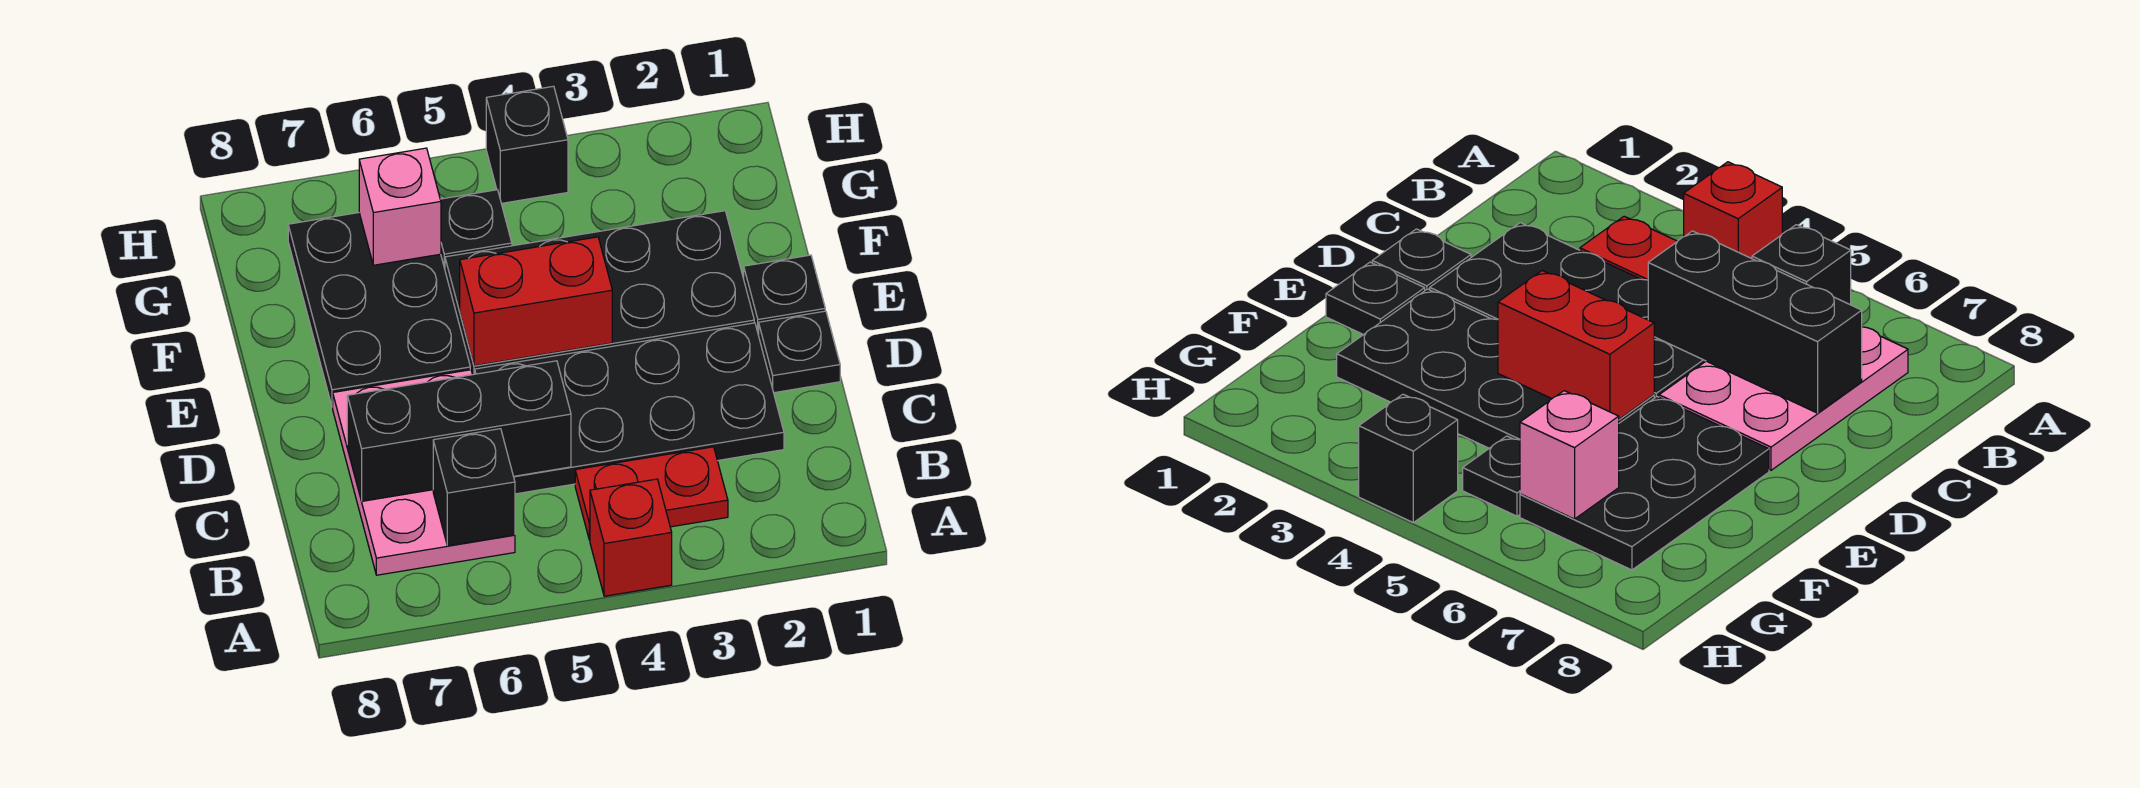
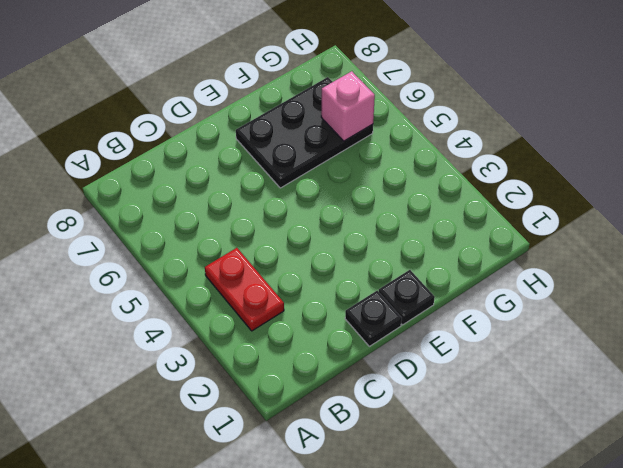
none -> red 1x1 brick [590,479,672,596]
none -> pink 2x3 plate [333,370,515,575]
none -> black 2x4 plate [475,323,784,494]

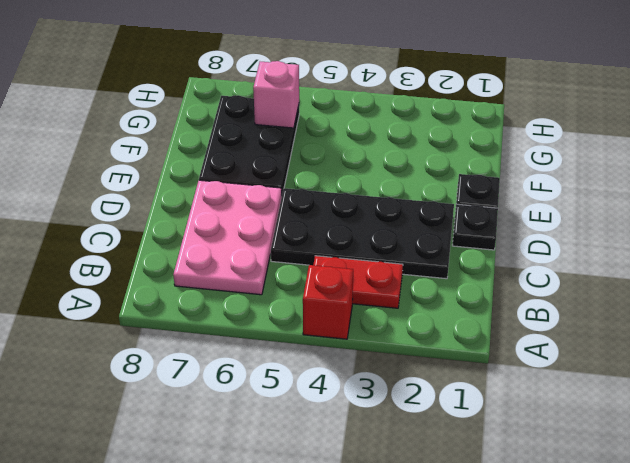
none -> black 2x4 plate [445,211,754,375]
none -> black 1x1 plate [440,190,512,269]
none -> black 1x1 brick [486,86,568,203]

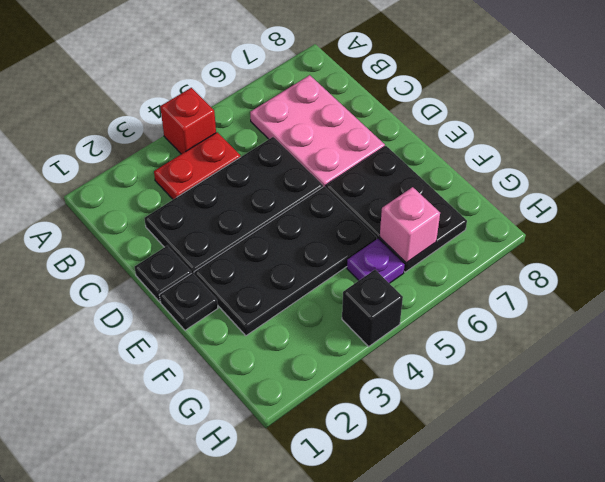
purple 1x1 plate [347,239,404,283] -> black 1x1 plate [440,190,512,269]
none -> black 1x1 brick [433,429,515,546]
none -> black 1x3 brick [347,361,571,501]
none -> red 1x2 brick [460,237,612,366]

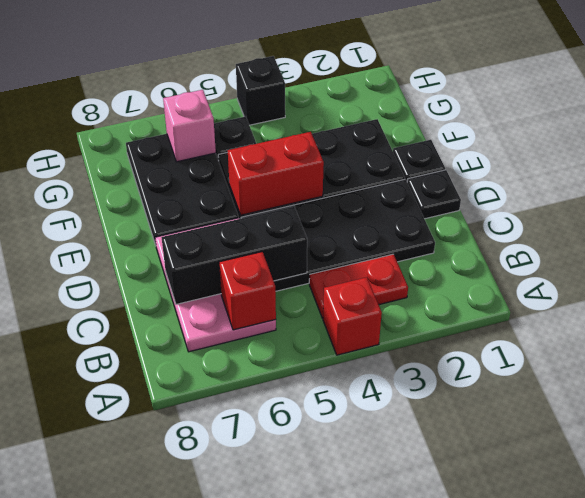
red 1x1 brick [219,252,276,330] -> black 1x1 brick [433,429,515,546]

